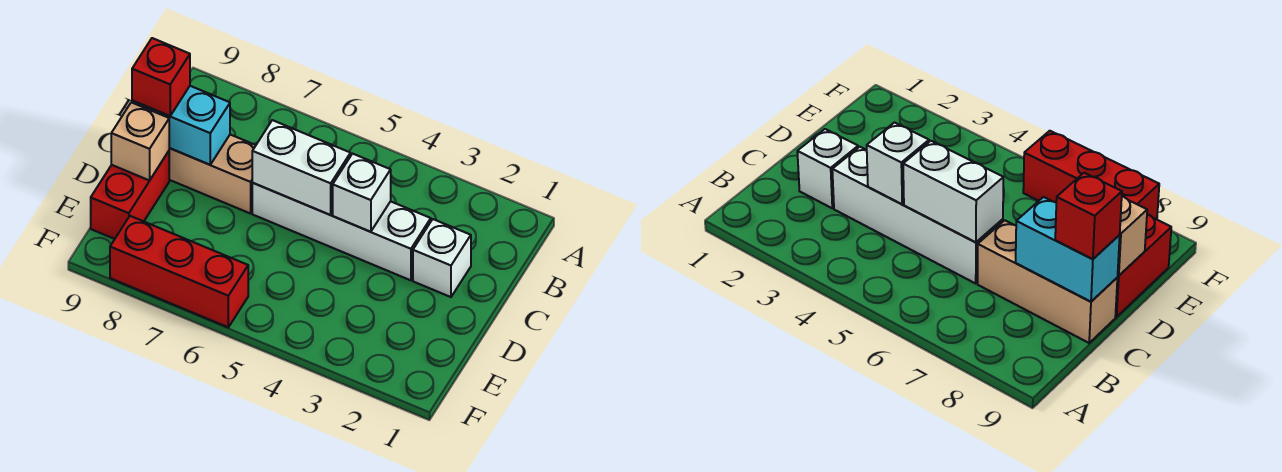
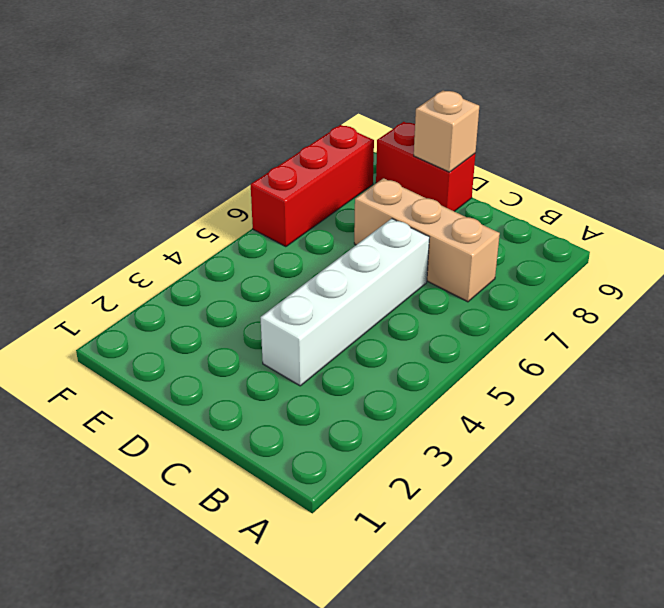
tan 1x3 brick [354,178,500,302] -> tan 1x3 brick turned to [169,135,256,214]
none -> white 1x1 brick [413,219,471,297]
none -> white 1x1 brick [333,154,391,232]

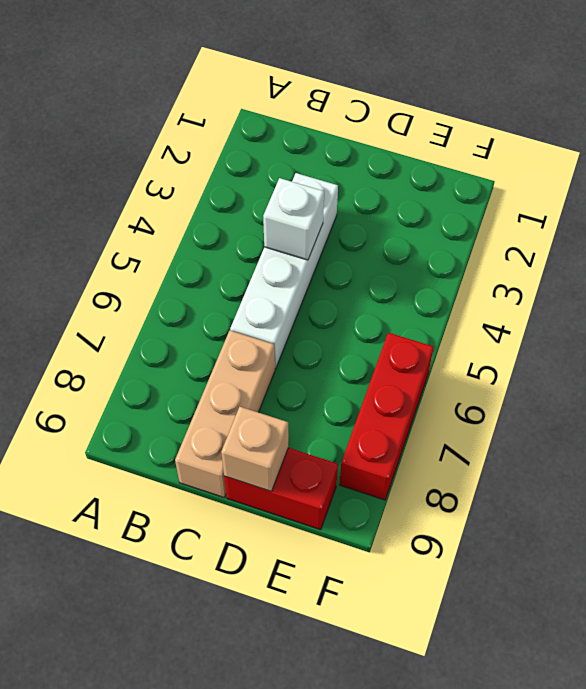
none -> white 1x1 brick [413,219,471,297]
none -> white 1x2 brick [252,120,350,215]

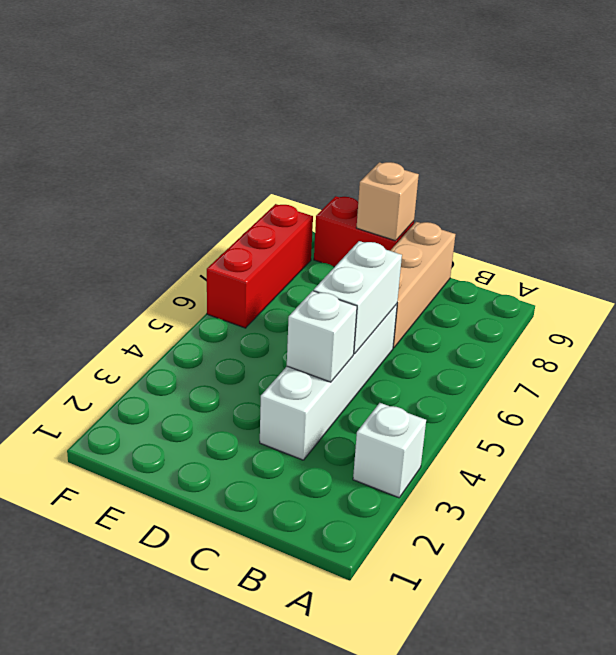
white 1x1 brick [353,403,426,498] -> white 1x1 brick moved to [413,219,471,297]
none -> cyan 1x2 brick [132,86,230,165]
none -> red 1x1 brick [132,38,190,116]

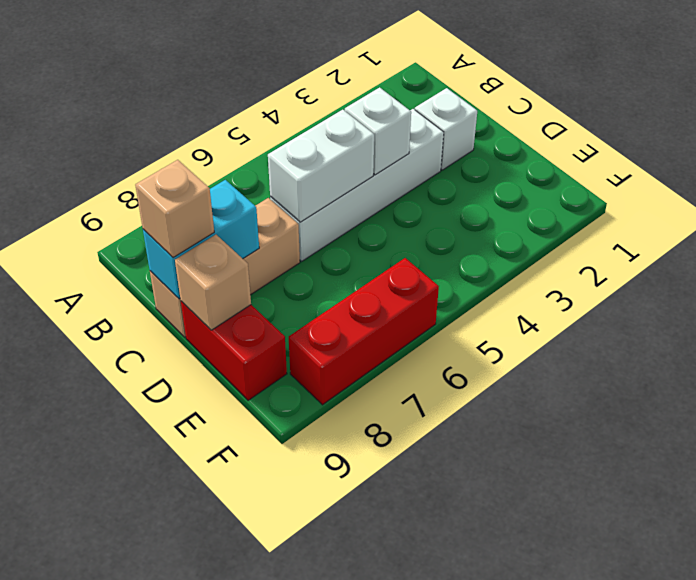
tan 1x1 brick [135,160,214,258] -> red 1x1 brick [132,38,190,116]

